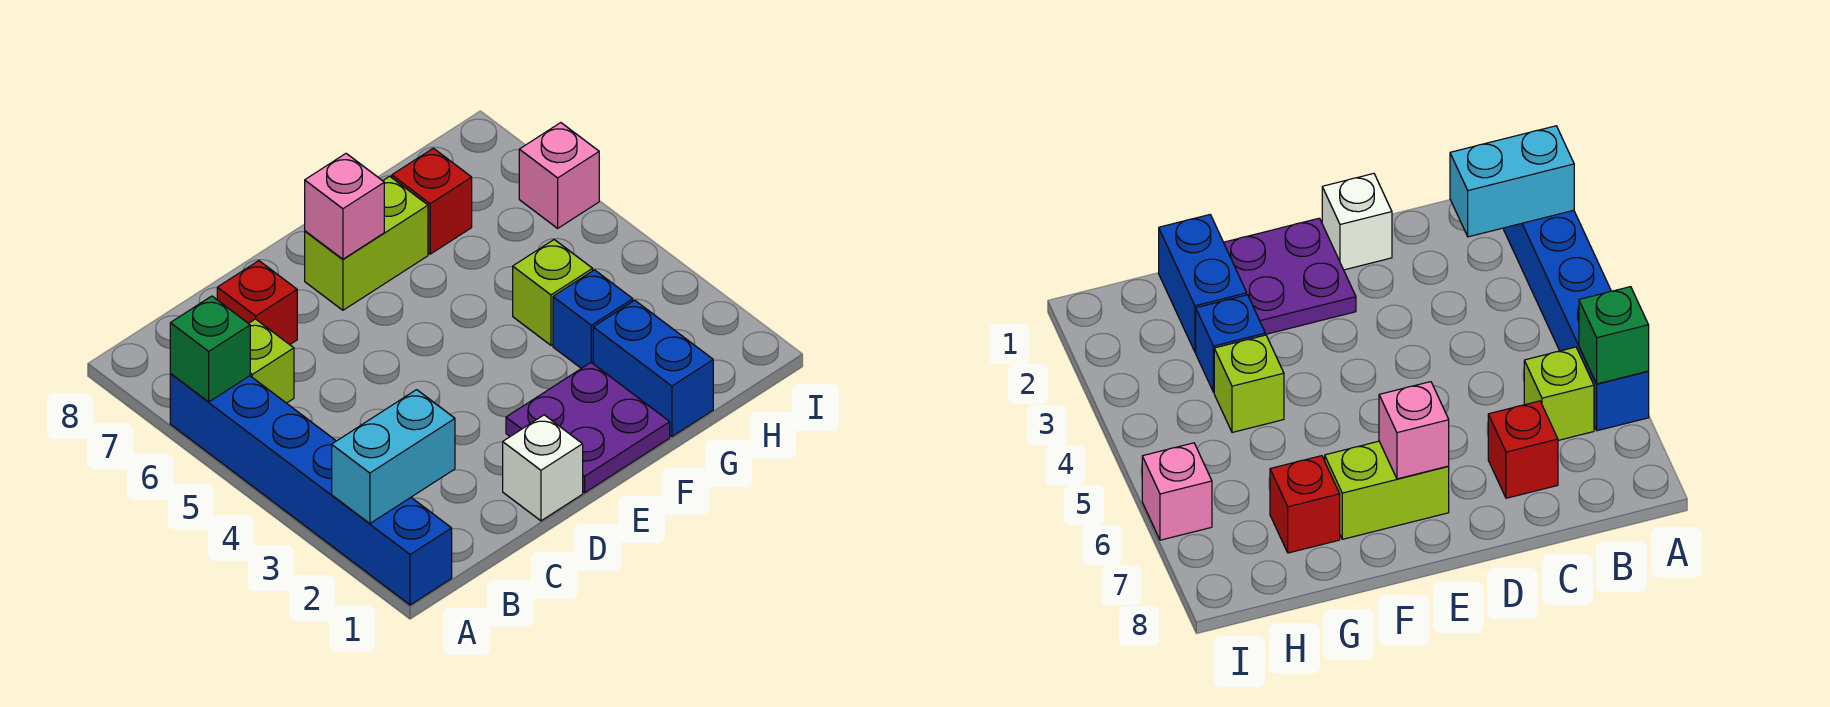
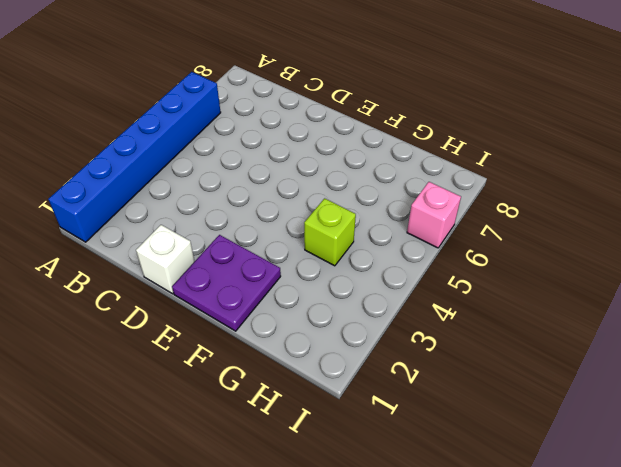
none -> lime 1x1 brick [249,319,294,403]
none -> red 1x1 brick [217,261,297,345]
none -> lime 1x2 brick [305,176,428,310]

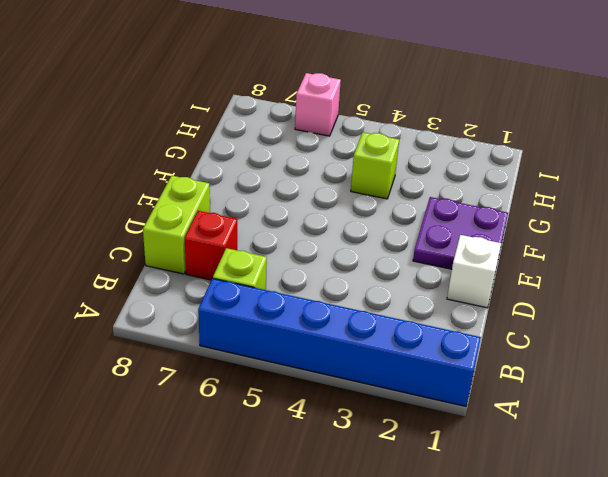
lime 1x2 brick [143,176,210,274] -> lime 1x2 brick moved to [305,176,428,310]
none -> blue 1x2 brick [593,300,713,437]
none -> blue 1x1 brick [553,270,633,368]
none -> red 1x1 brick [392,148,472,254]

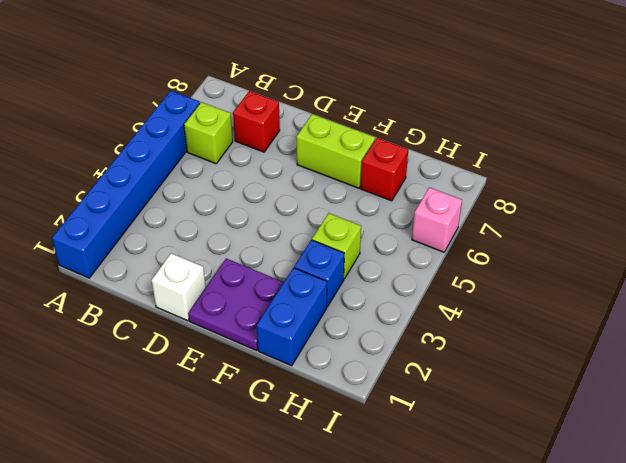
none -> cyan 1x2 brick [332,390,455,524]
none -> green 1x1 brick [170,296,250,402]
none -> pink 1x1 brick [305,154,384,259]

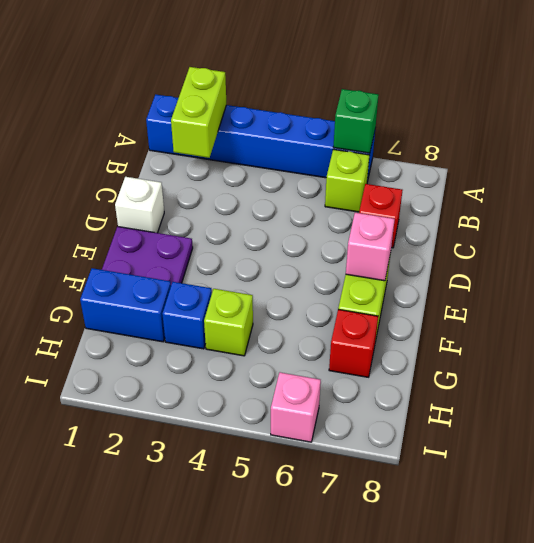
lime 1x2 brick [171,67,226,158] -> cyan 1x2 brick [332,390,455,524]

